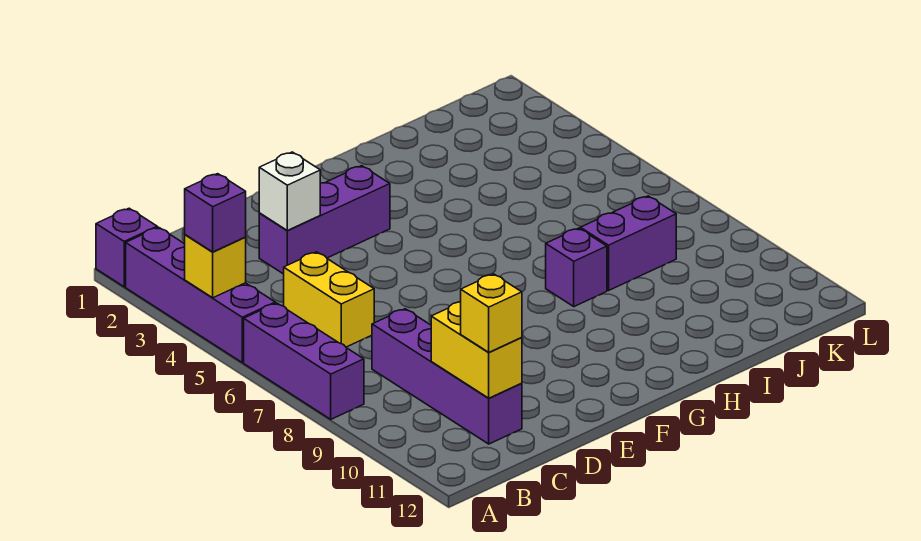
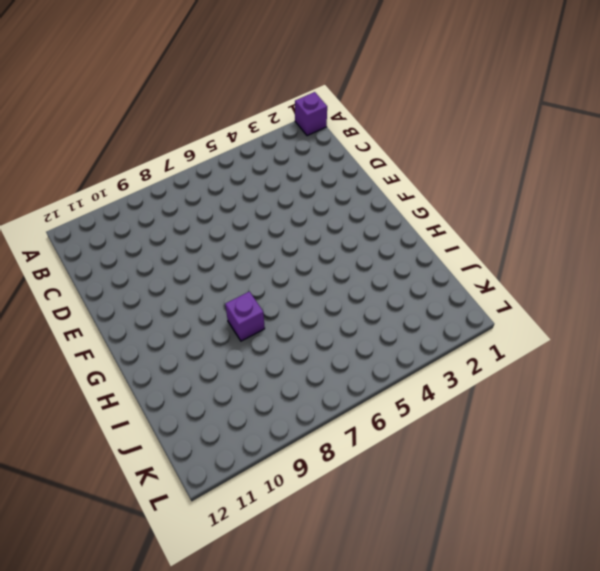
none -> purple 1x4 brick [126,227,275,362]
none -> purple 1x3 brick [244,303,364,419]
none -> yellow 1x2 brick [284,252,374,347]

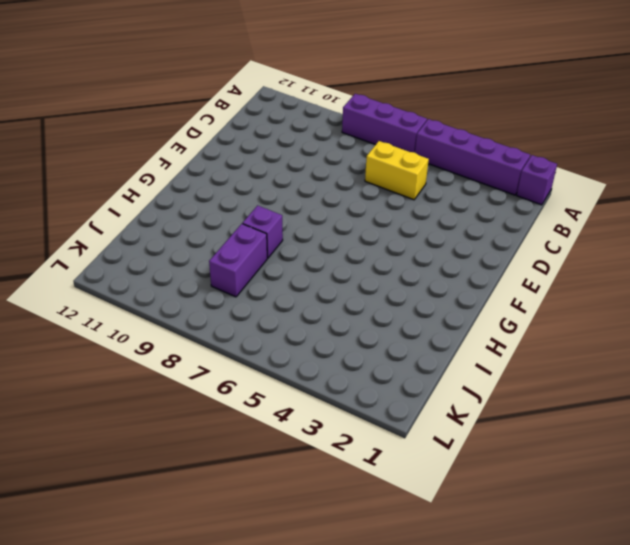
none -> purple 1x4 brick [372,309,522,444]
none -> purple 1x3 brick [259,166,390,274]
none -> yellow 1x1 brick [185,235,246,298]

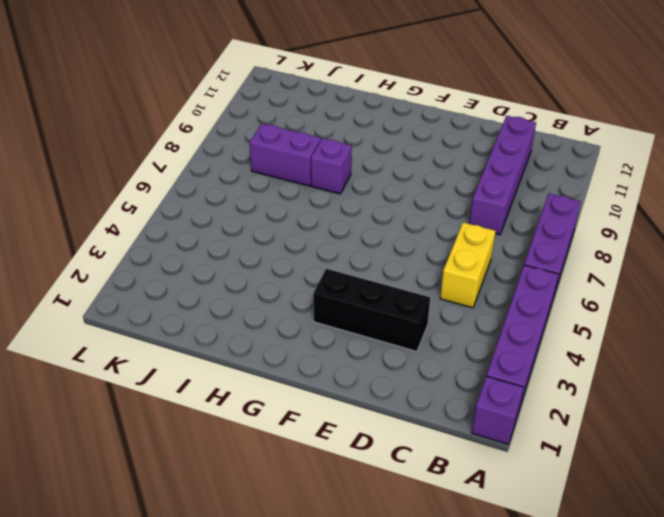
black 1x3 brick [313,269,430,351] -> purple 1x3 brick [259,166,390,274]
none -> yellow 1x1 brick [185,235,246,298]
none -> yellow 1x2 brick [431,302,522,398]
none -> white 1x1 brick [259,152,320,230]

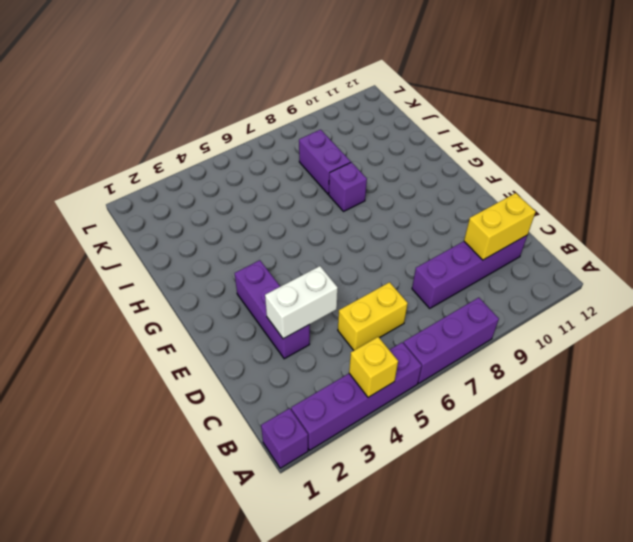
white 1x2 brick [265,266,338,339] -> white 1x1 brick [259,152,320,230]
none -> purple 1x1 brick [185,174,246,252]
none -> yellow 1x1 brick [461,274,522,352]

